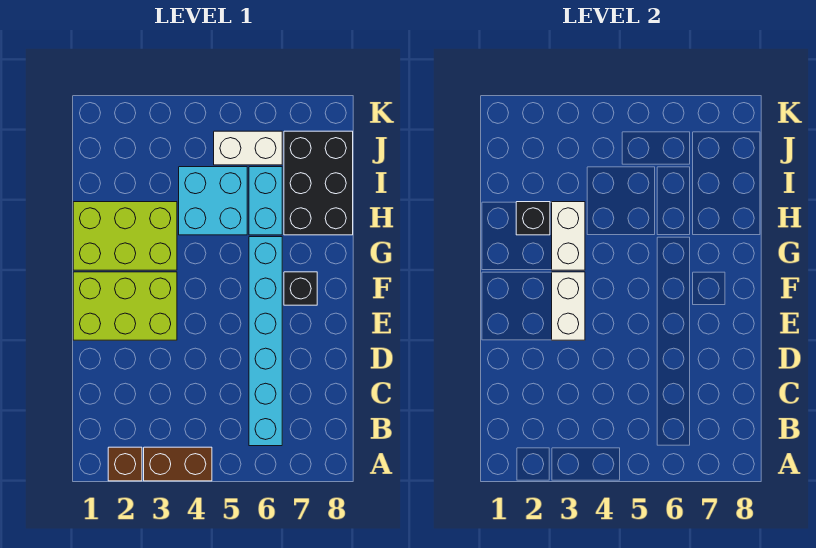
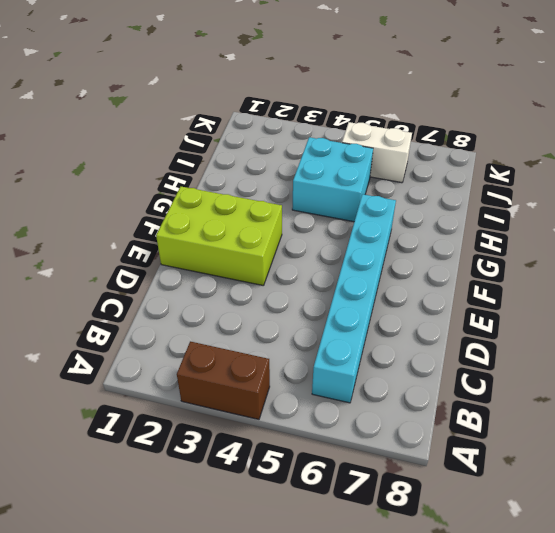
none -> brown 1x1 brick [108,447,142,481]
none -> black 1x1 brick [284,272,317,305]
none -> lime 2x3 brick [73,202,177,270]

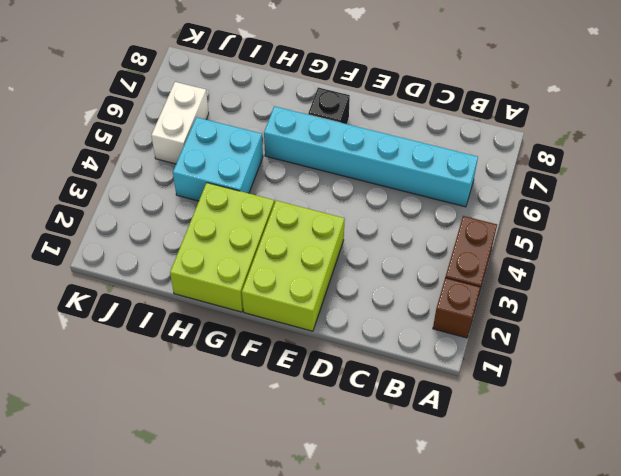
none -> cyan 1x2 brick [249,167,282,235]
none -> black 2x3 brick [284,131,353,235]
none -> white 1x2 brick [552,272,585,340]

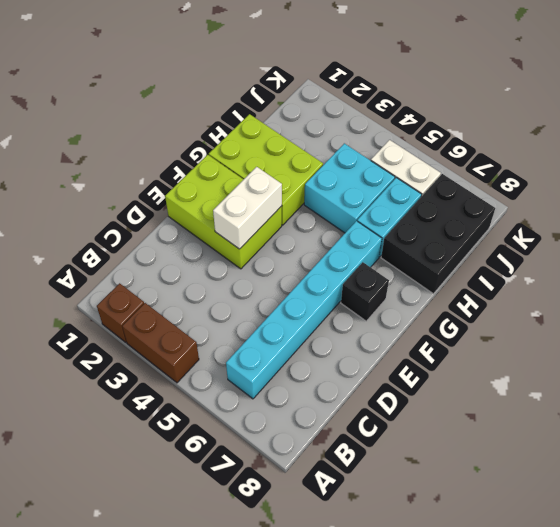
none -> white 1x2 brick [552,202,585,270]
none -> black 1x1 brick [516,202,550,235]

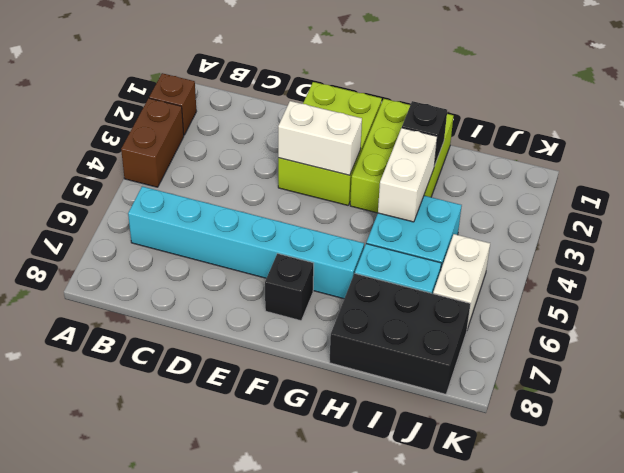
white 1x2 brick [378,128,437,222] -> white 1x2 brick turned to [552,202,585,270]

